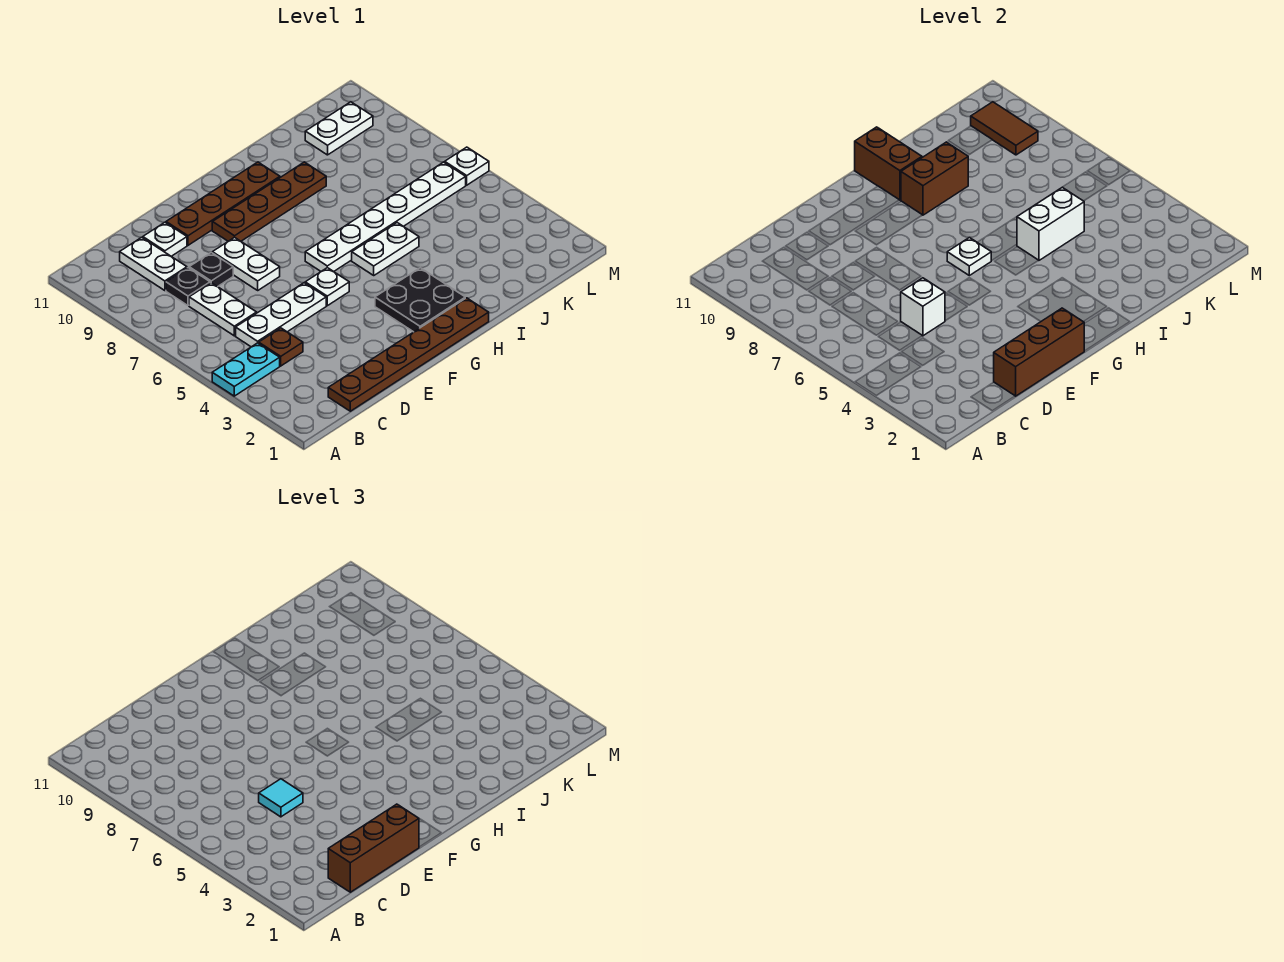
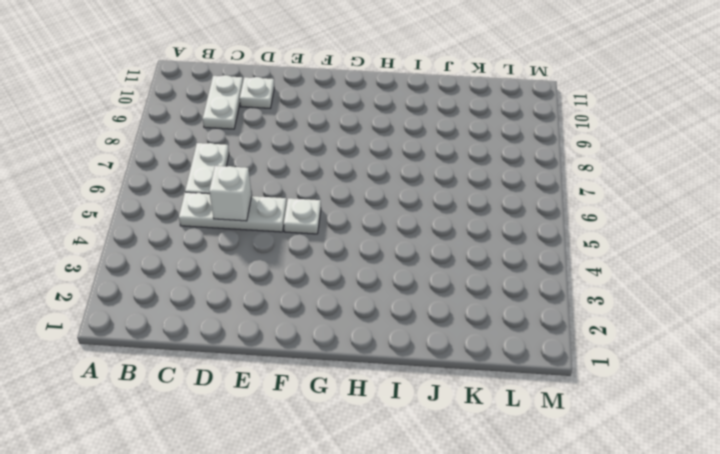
none -> cyan 1x2 plate [212,343,280,396]
none -> brown 1x6 plate [328,298,489,411]
none -> brown 1x1 plate [259,328,303,366]

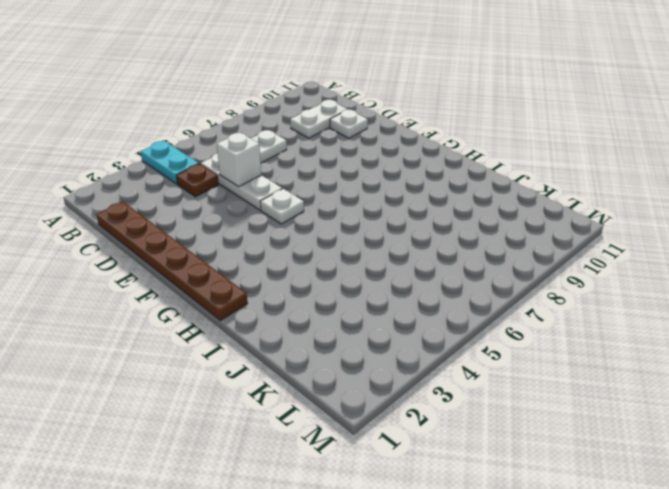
none -> black 1x1 plate [166,268,210,306]
none -> black 1x1 plate [189,252,233,287]
none -> white 1x2 plate [212,237,280,290]

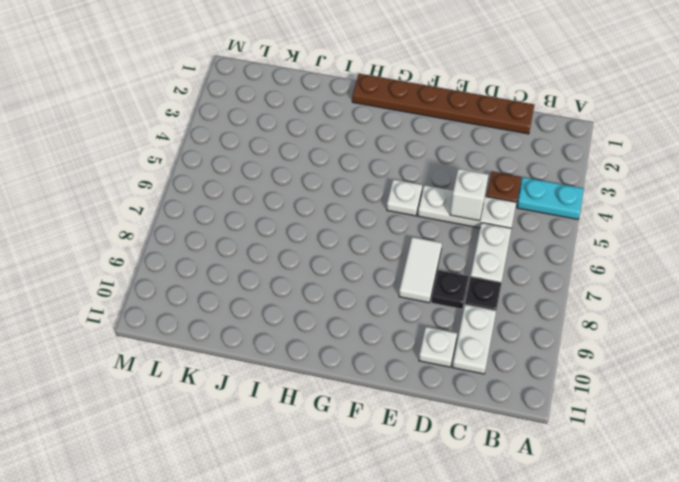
white 1x2 tile [399,237,442,303] -> white 1x2 plate [212,237,280,290]
none -> brown 1x4 plate [166,162,280,245]
none -> brown 1x4 plate [212,162,326,241]
none -> black 2x2 plate [375,268,465,332]

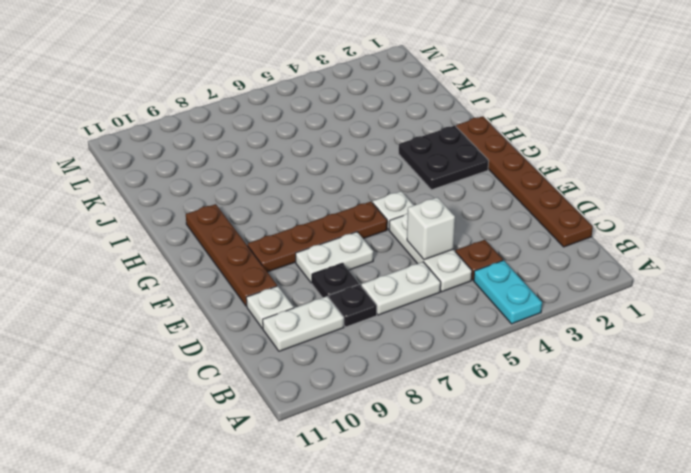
brown 1x4 plate [248,202,387,272] -> brown 1x4 plate turned to [212,162,326,241]
none -> white 1x6 plate [305,162,466,272]
none -> white 1x2 plate [352,223,419,275]
none -> white 1x2 plate [305,102,373,155]

